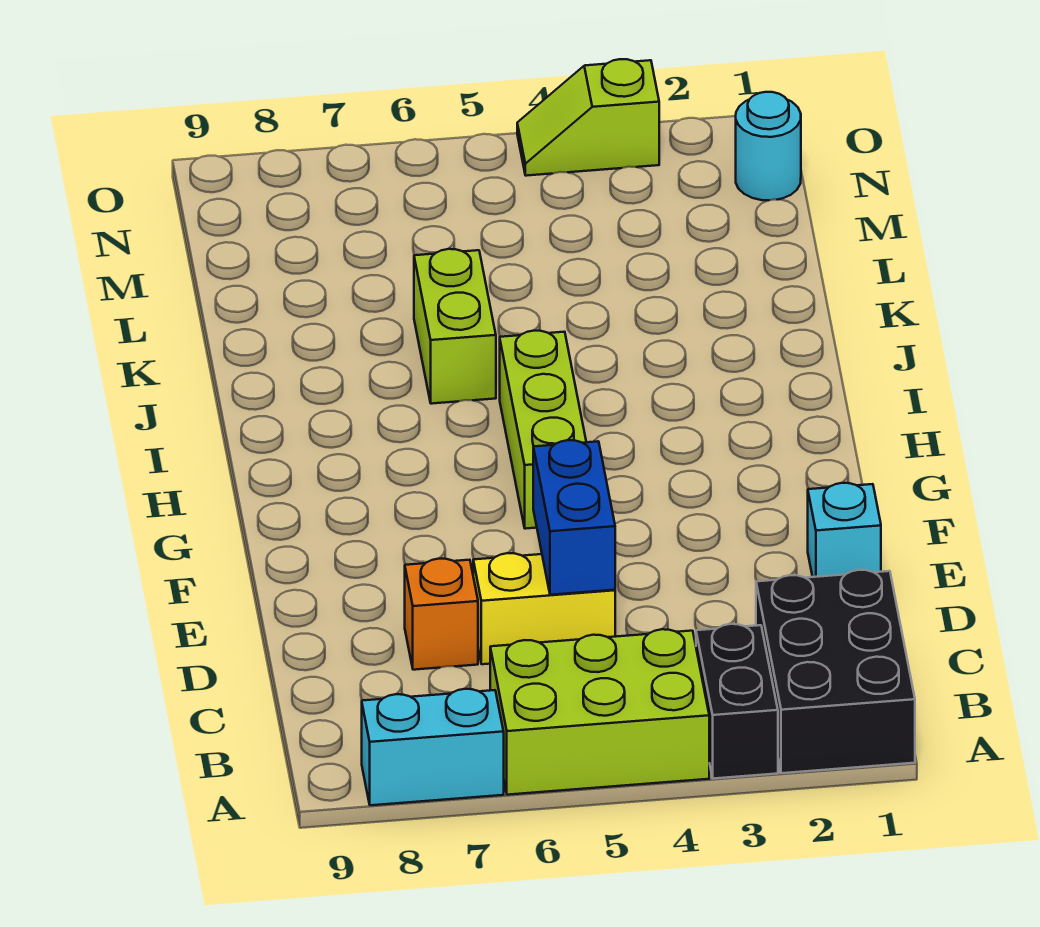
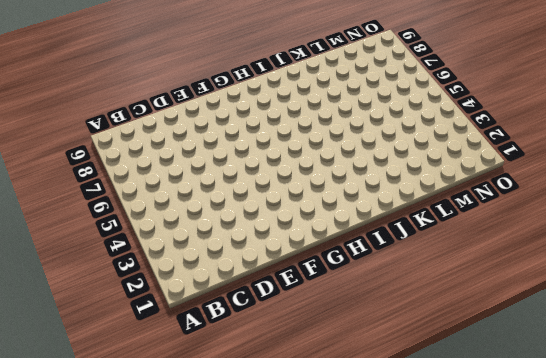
none -> black 2x3 brick [756,570,915,773]
none -> black 1x2 brick [696,624,778,779]
none -> lime 2x3 brick [490,629,709,795]

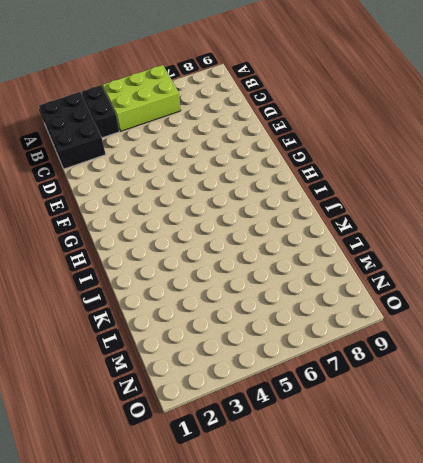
none -> cyan 1x2 brick [362,689,504,805]
none -> yellow 1x2 brick [473,553,615,664]
none -> orange 1x1 brick [405,559,478,670]

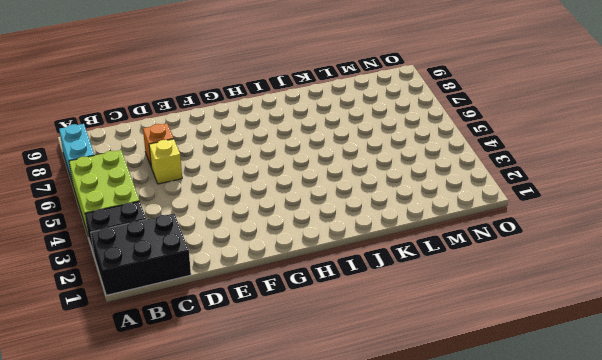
yellow 1x1 brick [149,139,182,184] -> yellow 1x2 brick [473,553,615,664]
none -> cyan 1x1 brick [808,483,881,577]
none -> lime 1x3 brick [500,331,586,529]
none -> lime 1x2 brick [414,249,496,404]

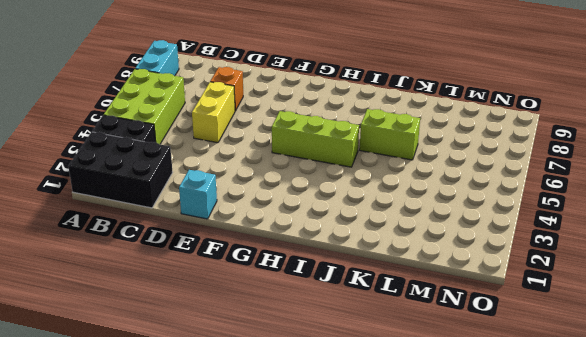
none -> cyan 1x1 round brick [736,92,801,200]
none -> lime 1x2 slope [517,59,659,176]
none -> blue 1x2 brick [533,440,615,595]

